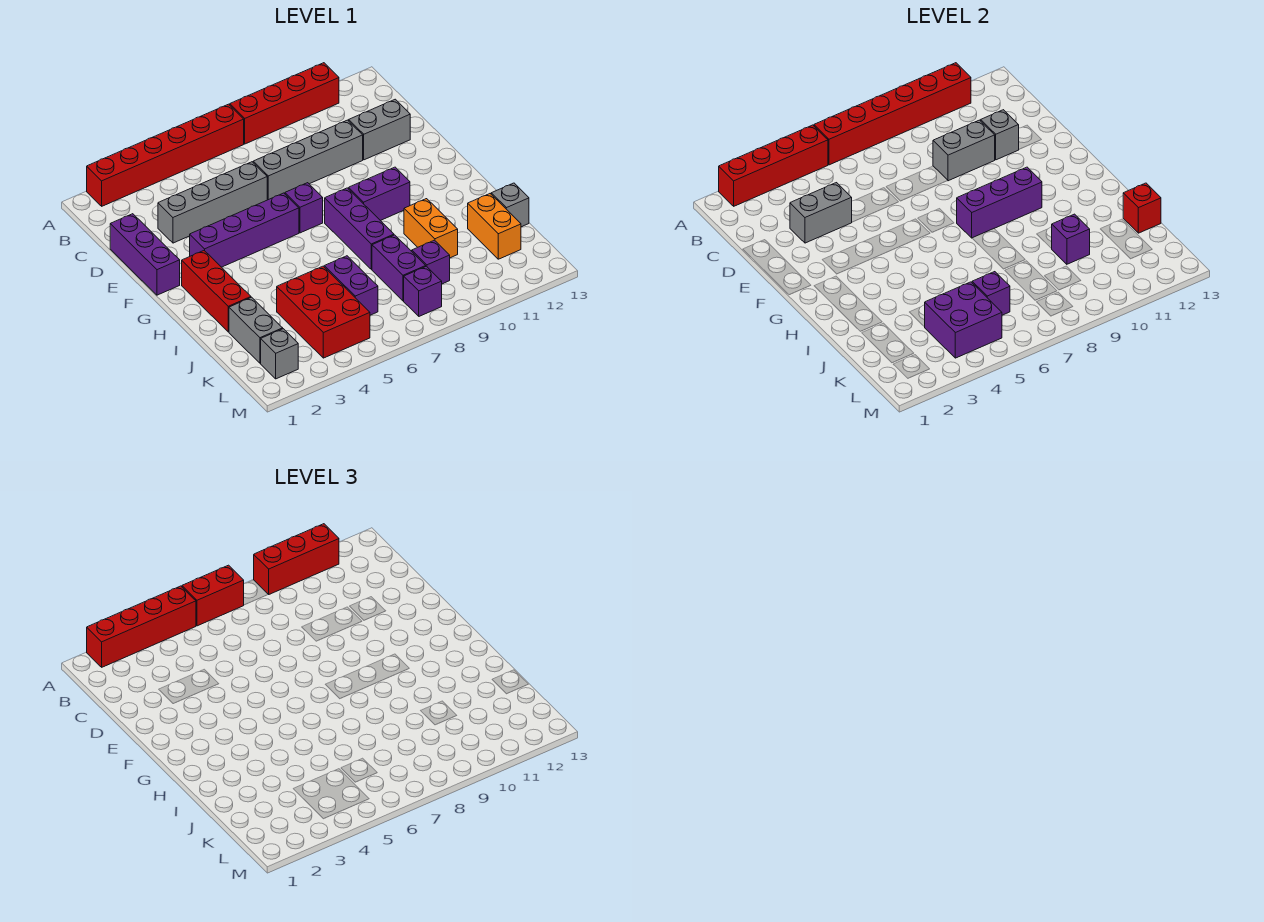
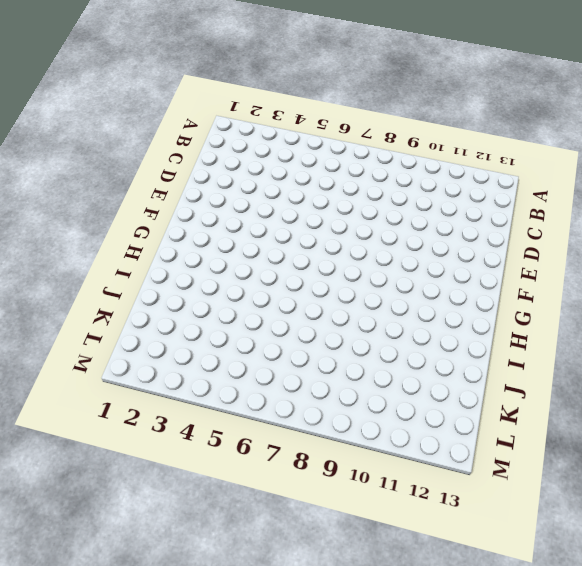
none -> red 1x6 brick [87,104,244,206]
none -> red 1x4 brick [230,63,339,144]
none -> purple 1x3 brick [110,214,180,295]
none -> grey 1x4 brick [158,162,267,243]

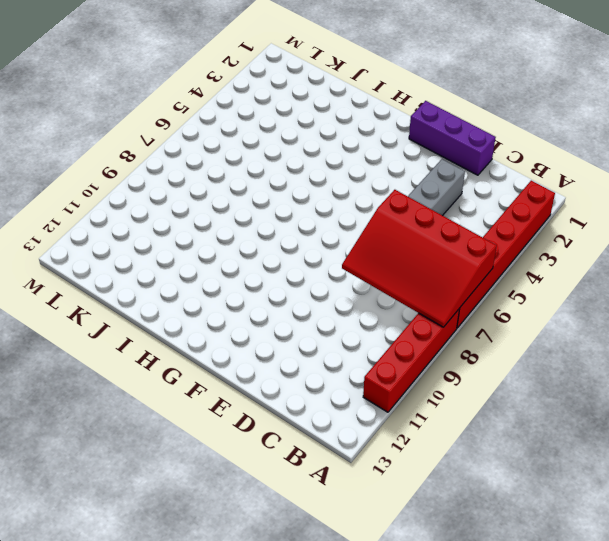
red 3x4 slope [342,190,497,327] -> red 1x6 brick [814,63,971,165]
none -> grey 1x4 brick [253,120,363,200]
none -> grey 1x2 brick [349,99,410,160]
none -> purple 1x4 brick [190,193,299,267]
none -> purple 1x1 brick [285,183,323,233]

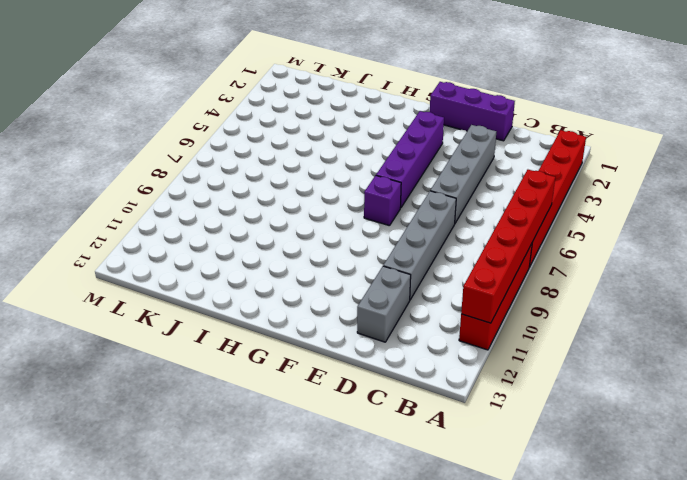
none -> red 1x3 brick [182,251,251,332]
none -> purple 1x3 brick [325,188,394,269]
none -> purple 1x2 brick [349,167,410,221]
none -> orange 1x2 brick [404,199,458,258]

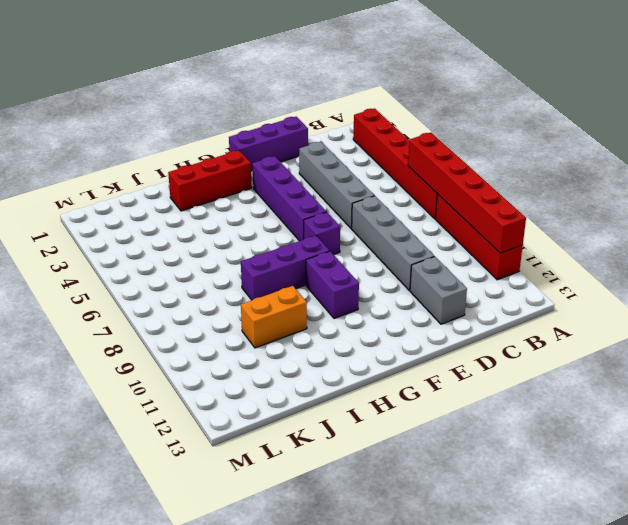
none -> grey 1x2 brick [229,297,283,363]
none -> red 2x3 brick [277,266,370,358]
none -> purple 1x2 brick [324,256,378,315]
none -> purple 1x2 brick [372,235,426,301]

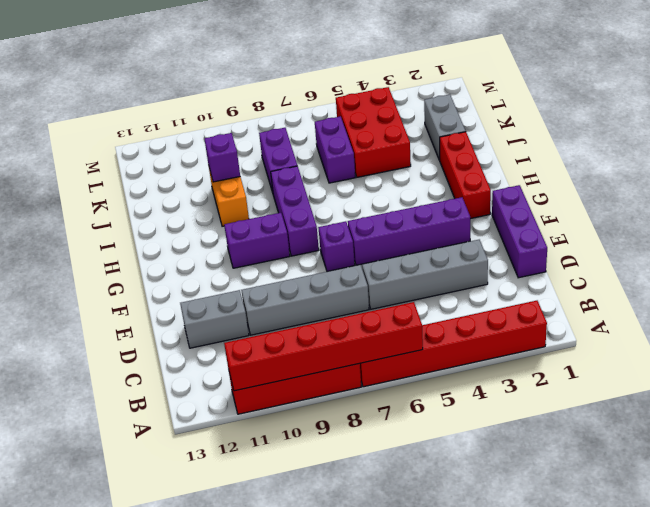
none -> orange 1x2 brick [468,194,521,259]
none -> grey 1x1 brick [491,183,529,227]
none -> purple 1x1 brick [412,240,450,284]
none -> grey 1x1 brick [261,329,298,379]

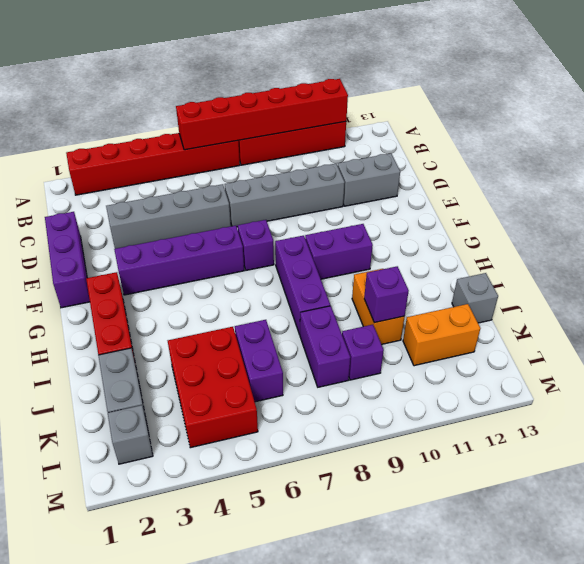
orange 1x2 brick [403,304,480,366] -> orange 1x2 brick turned to [468,194,521,259]
none -> purple 1x1 brick [404,266,442,316]
none -> red 1x4 brick [719,125,828,206]
none -> grey 1x2 brick [790,183,852,243]
none -> grey 1x2 brick [933,120,995,181]

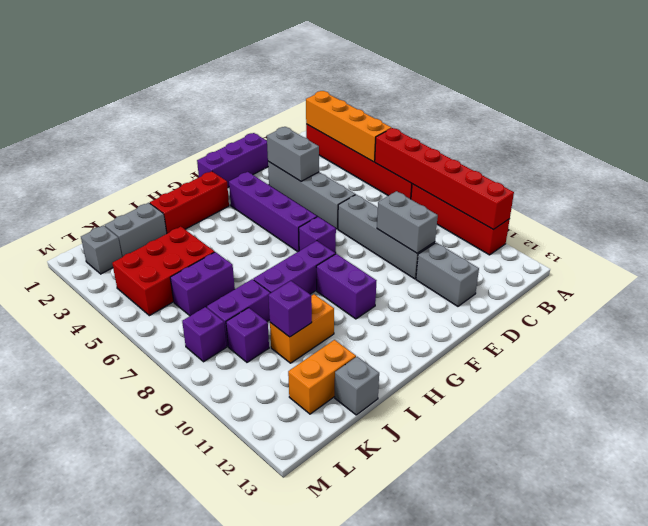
orange 1x4 brick [306,91,391,162] -> red 1x4 brick [719,125,828,206]
none -> grey 1x1 brick [981,110,1019,160]
none -> purple 1x3 brick [957,167,1042,238]
none -> red 1x1 brick [1123,183,1161,233]
none -> purple 2x2 brick [925,282,1002,358]

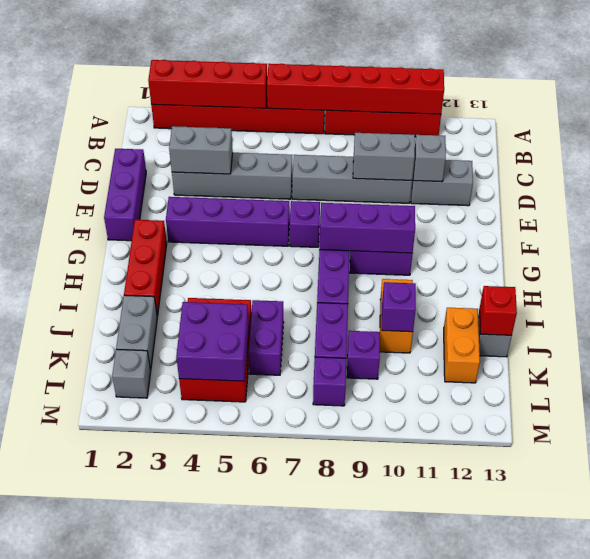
none -> purple 1x1 brick [972,272,1010,315]
none -> red 1x4 brick [87,586,196,667]
none -> red 1x2 brick [182,565,244,626]
none -> red 1x3 brick [254,524,339,594]

